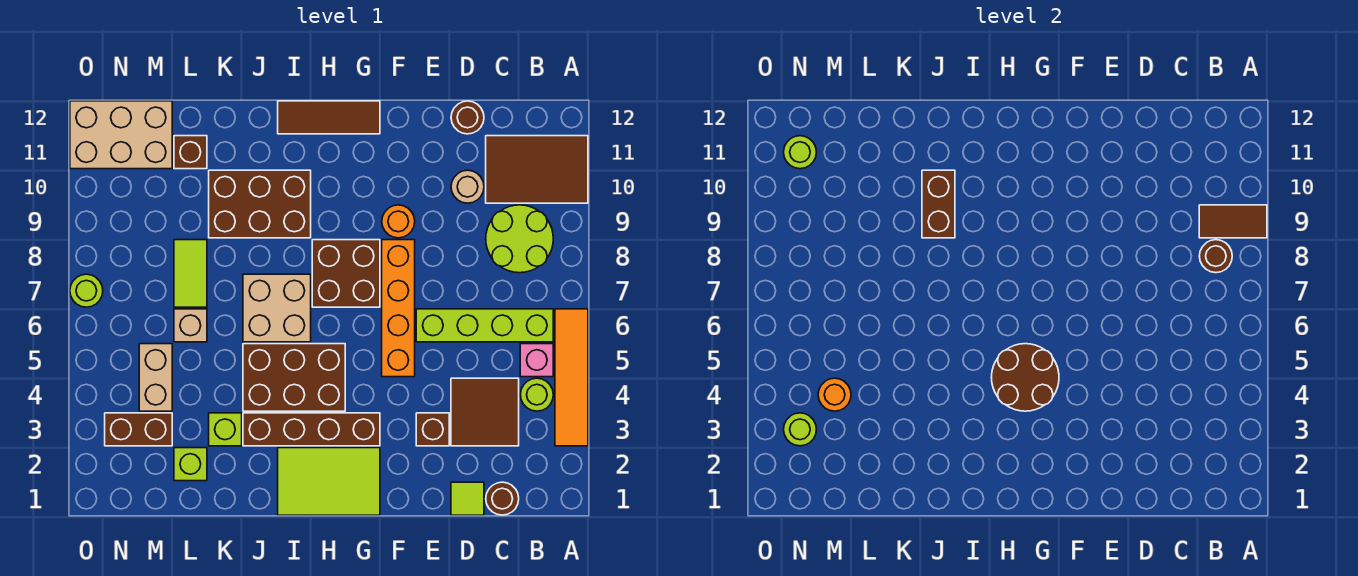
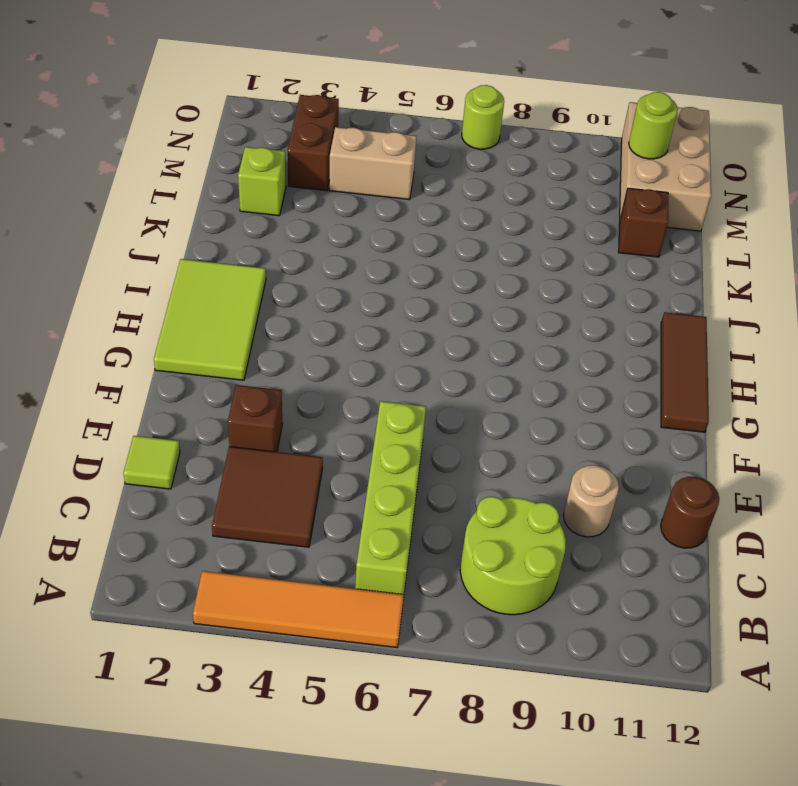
none -> brown 2x3 tile [486,136,588,203]
none -> lime 1x1 round brick [520,378,553,411]
none -> pink 1x1 brick [520,344,553,377]
none -> brown 1x1 round brick [486,482,519,515]

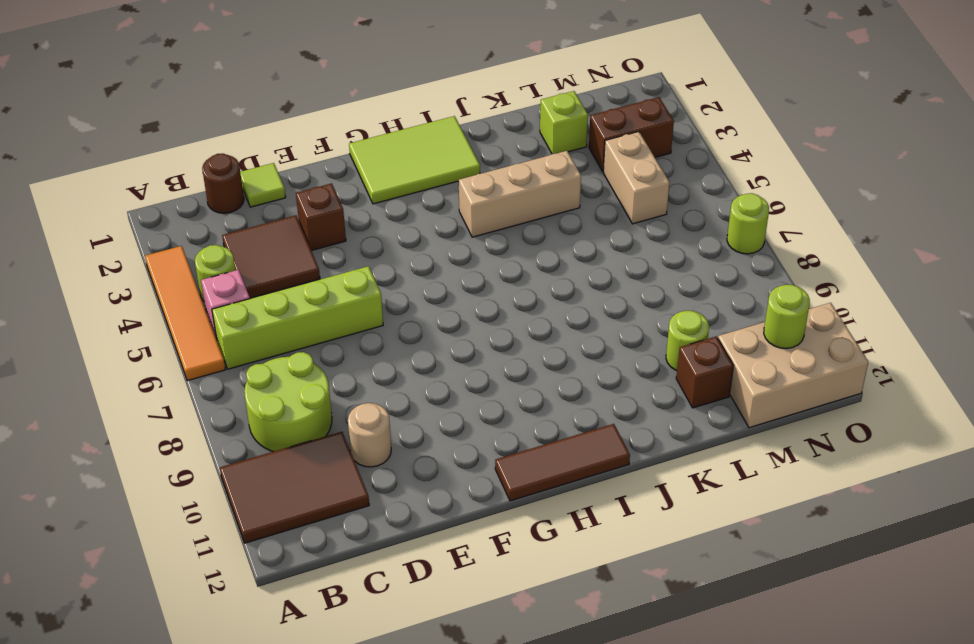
tan 1x3 brick [459,151,581,237] -> brown 2x3 brick [243,344,345,411]
lime 1x1 round brick [666,311,709,371] -> lime 1x1 round brick moved to [784,413,816,446]
none -> brown 1x1 round brick [451,101,484,134]
none -> orange 1x4 brick [382,240,415,377]
none -> orange 1x1 round brick [382,205,415,238]
none -> brown 1x4 brick [243,413,380,446]

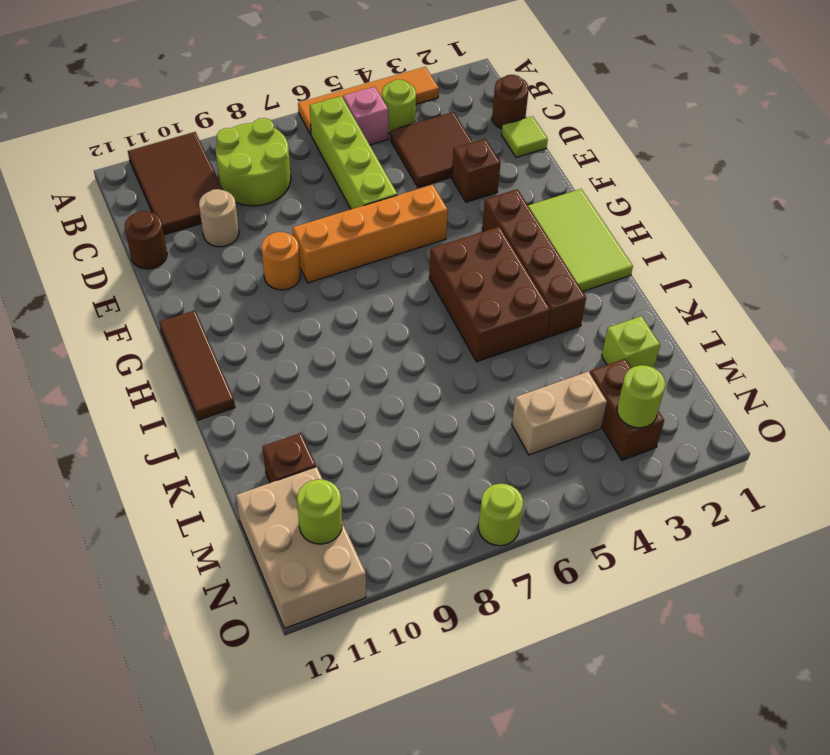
none -> brown 2x2 brick [312,240,380,307]
none -> tan 2x2 brick [243,274,311,342]
none -> brown 2x3 brick [209,170,311,238]
none -> lime 1x1 brick [209,413,242,446]

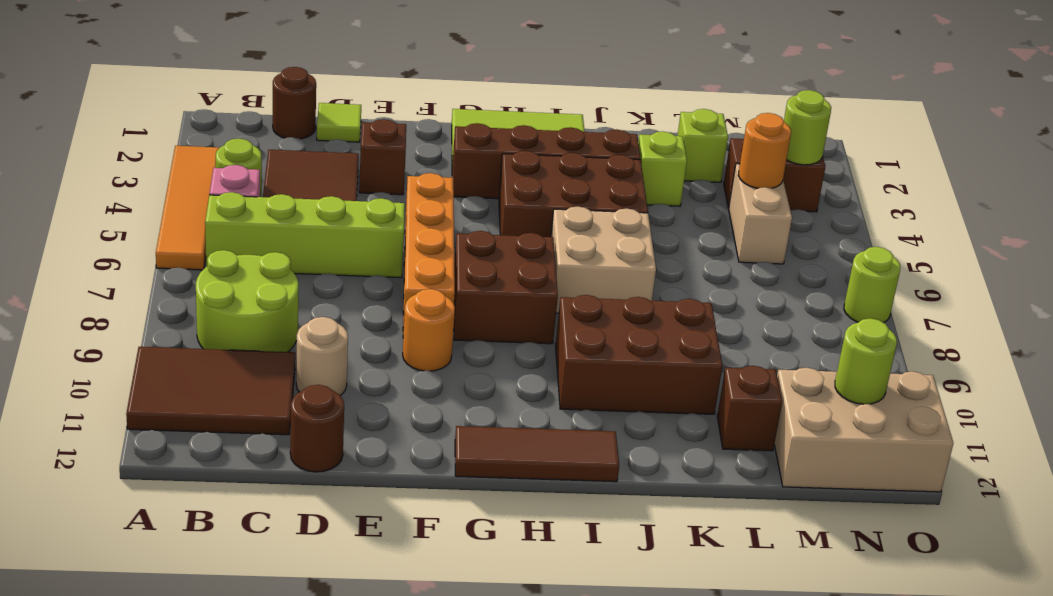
none -> tan 1x1 brick [174,309,207,342]
none -> lime 1x2 tile [174,240,207,307]
none -> brown 1x2 tile [1199,205,1267,238]
none -> brown 1x1 round brick [1199,240,1232,273]

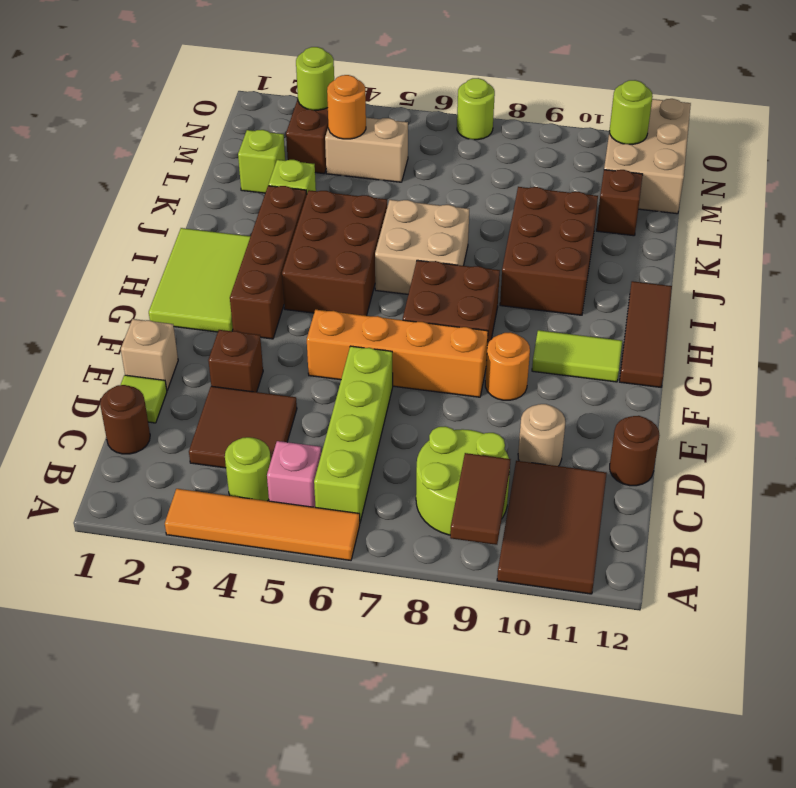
tan 1x1 brick [121,319,178,390] -> tan 1x1 brick moved to [174,309,207,342]
lime 1x2 tile [532,330,622,382] -> lime 1x2 tile moved to [174,240,207,307]
none -> brown 1x1 round brick [1199,240,1232,273]
none -> brown 2x2 round brick [991,344,1059,411]
none -> brown 1x2 brick [922,170,955,238]

